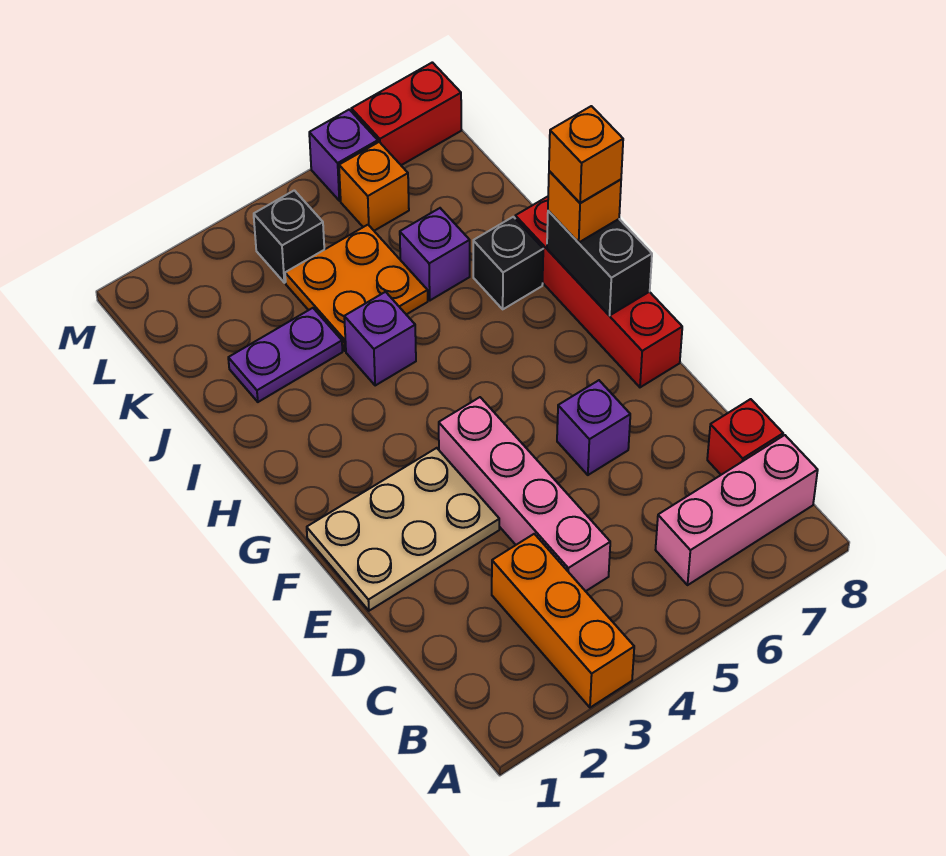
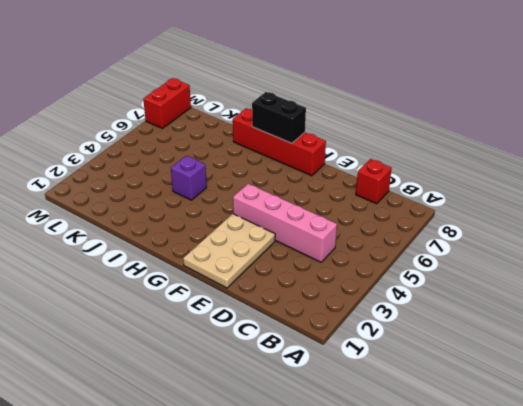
none -> orange 1x3 brick [492,534,634,708]
none -> pink 1x3 brick [656,435,818,585]
none -> purple 1x1 brick [557,380,630,475]

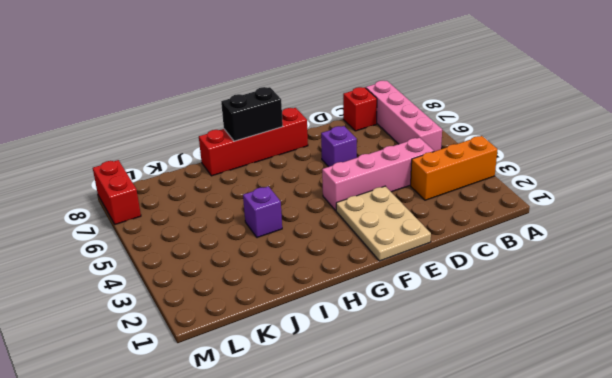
pink 1x4 brick [366,81,442,151] -> pink 1x3 brick [656,435,818,585]
none -> black 1x1 brick [473,217,543,309]
none -> purple 1x2 plate [228,308,342,402]
none -> orange 2x2 plate [285,225,428,351]

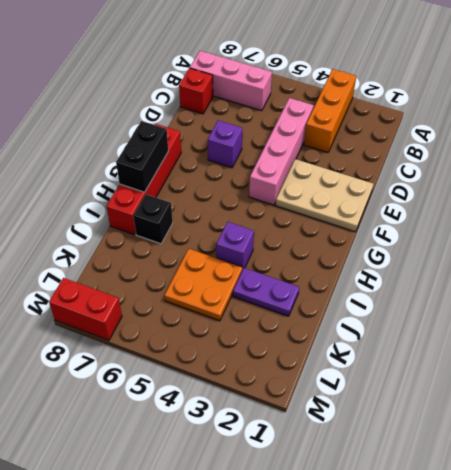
none -> purple 1x1 brick [400,208,470,300]
none -> black 1x1 brick [254,190,324,283]
none -> orange 1x1 brick [339,142,409,231]

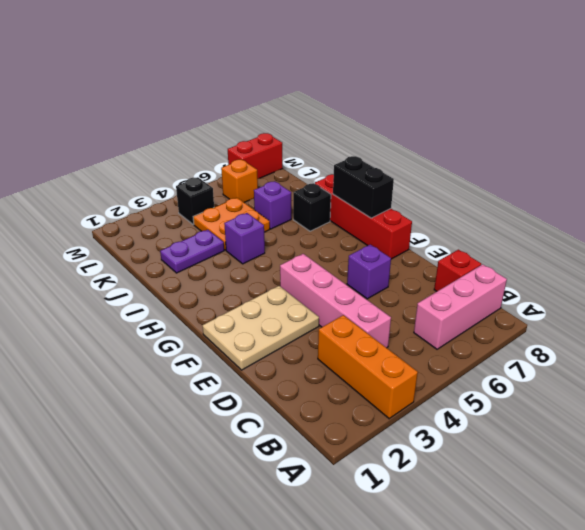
none -> purple 1x1 brick [309,110,378,201]
none -> orange 1x1 brick [548,171,621,243]
none -> orange 1x1 brick [549,106,623,203]

